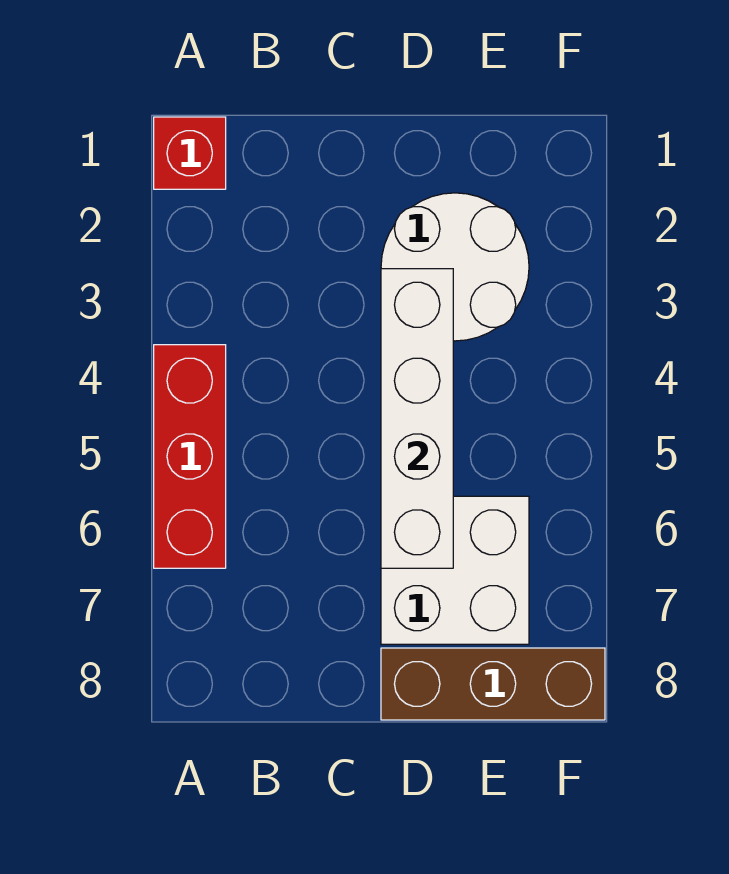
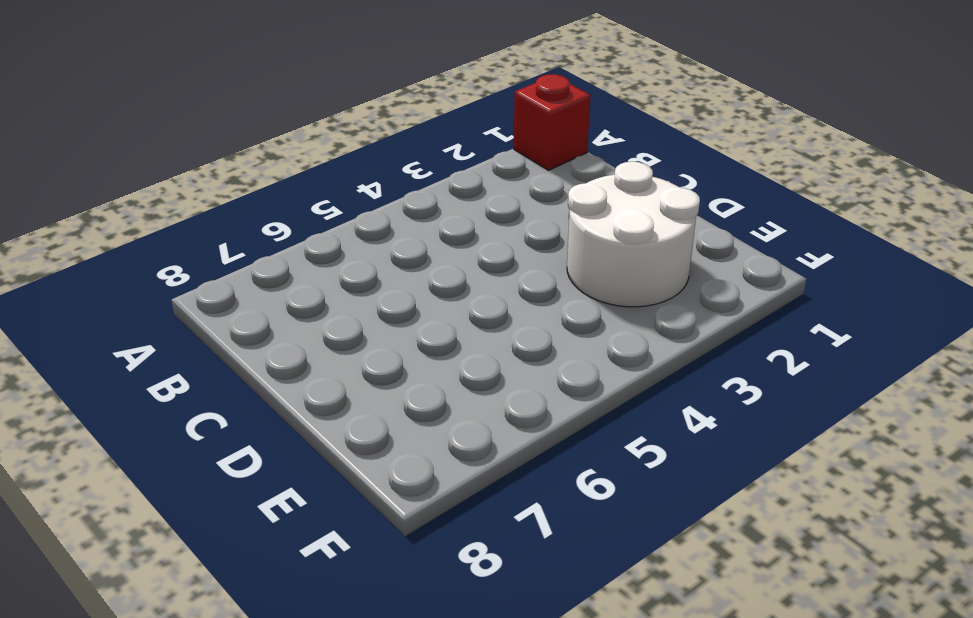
none -> red 1x3 brick [154,345,226,568]
none -> white 2x2 brick [381,496,529,644]

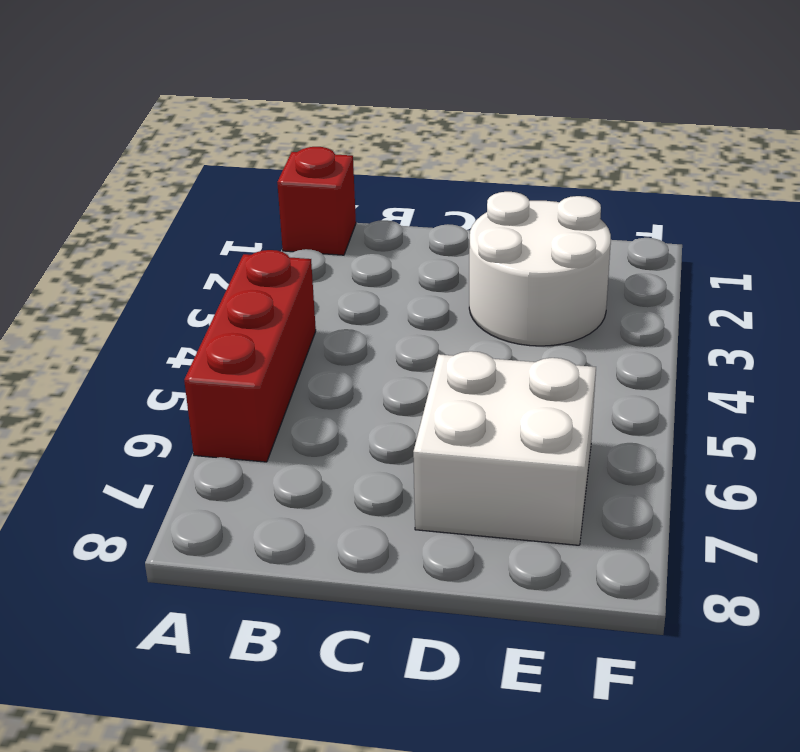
none -> brown 1x3 brick [381,648,605,720]
none -> white 1x4 brick [381,269,453,568]

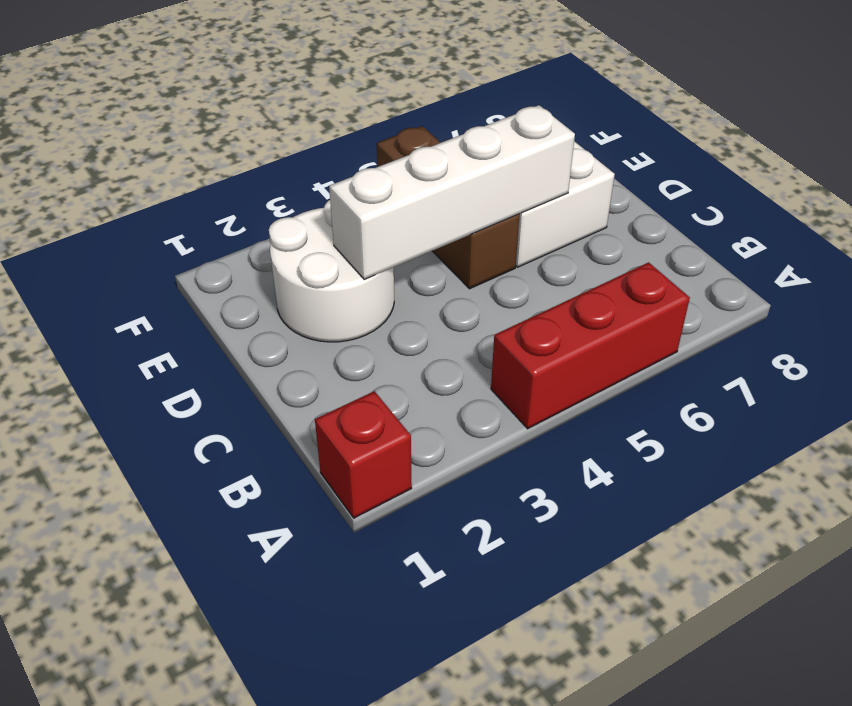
brown 1x3 brick [377,126,520,289] -> brown 1x3 brick moved to [381,648,605,720]

